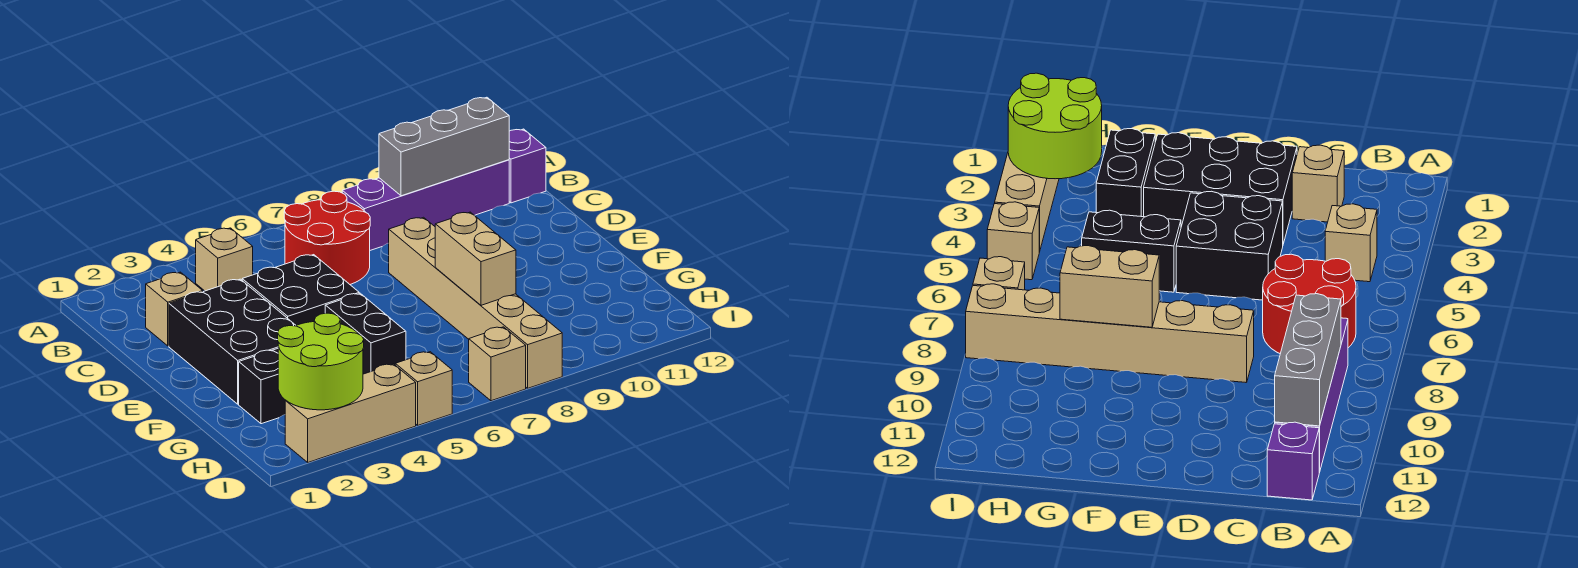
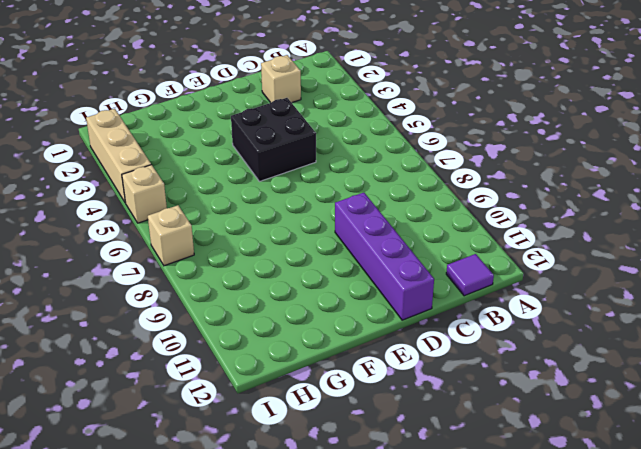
purple 1x1 tile [446,254,494,296] -> purple 1x1 brick [509,129,546,203]
purple 1x4 brick [335,193,434,320] -> purple 1x4 brick moved to [342,160,509,250]
none -> tan 1x1 brick [196,228,253,291]
none -> red 2x2 round brick [284,191,370,284]
none -> black 2x3 brick [169,279,296,404]

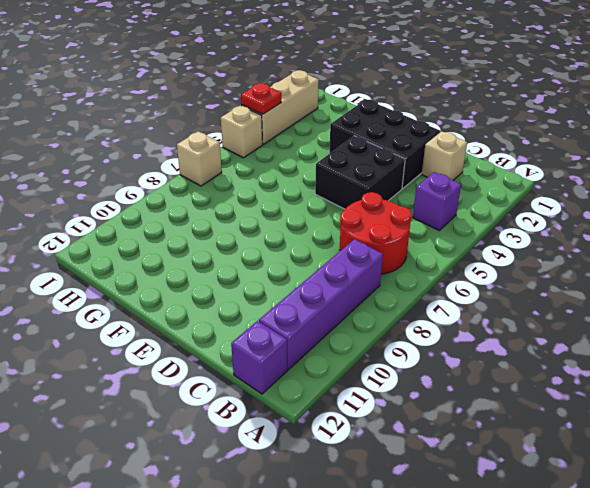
purple 1x1 brick [413,172,461,230] -> tan 1x1 brick [196,228,253,291]
red 1x1 plate [241,83,281,114] -> none
none -> tan 1x6 brick [389,217,562,388]
none -> black 1x2 brick [325,293,406,374]
none -> black 1x2 brick [239,349,286,424]

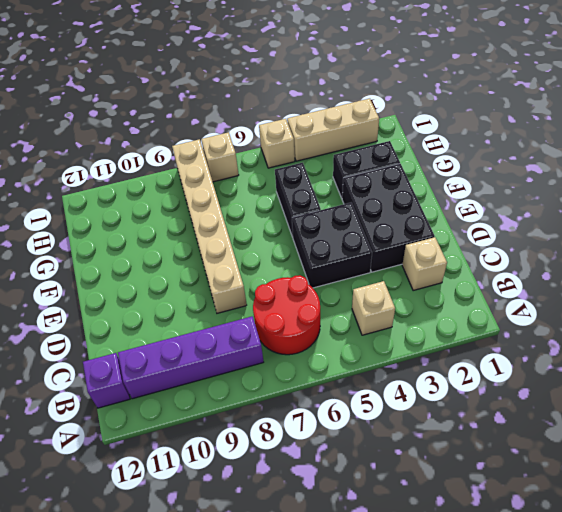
none -> grey 1x3 brick [379,97,509,196]
none -> tan 1x2 brick [435,212,516,305]
none -> lime 2x2 round brick [278,313,364,410]

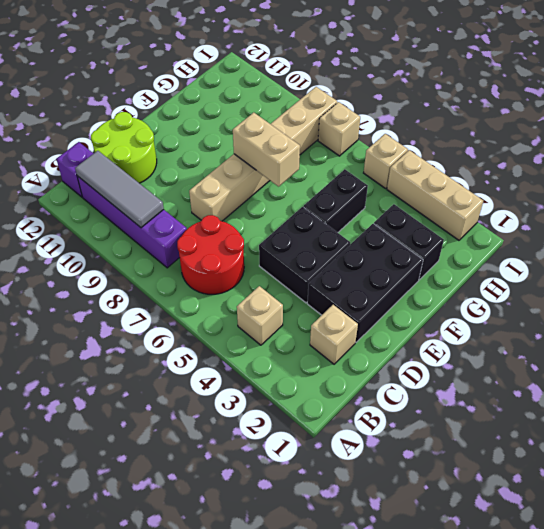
grey 1x3 tile [75,151,164,228] -> grey 1x3 brick [379,97,509,196]
lime 2x2 round brick [91,112,157,183] -> lime 2x2 round brick moved to [278,313,364,410]
tan 1x2 brick [233,113,300,187] -> tan 1x2 brick turned to [435,212,516,305]

